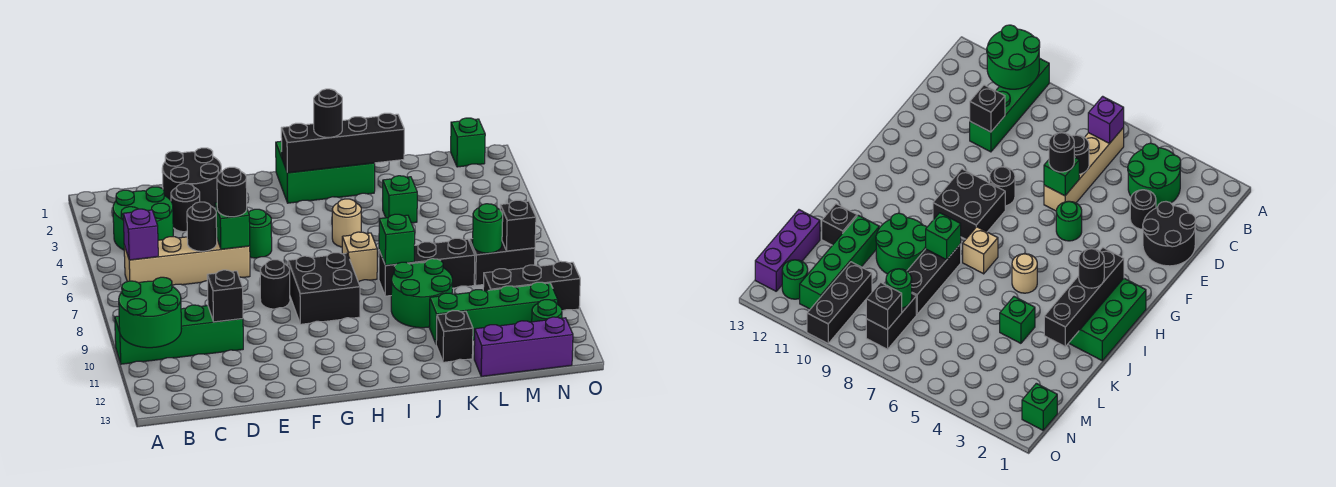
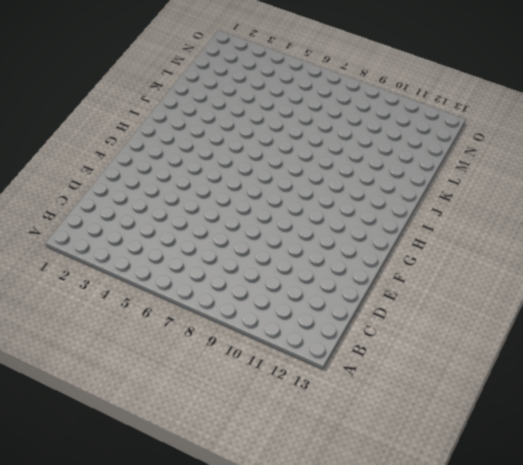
none -> green 1x4 brick [115,305,243,364]
none -> green 2x2 round brick [113,187,173,250]
none -> tan 1x4 brick [124,237,250,285]
none -> black 2x2 round brick [162,148,221,208]

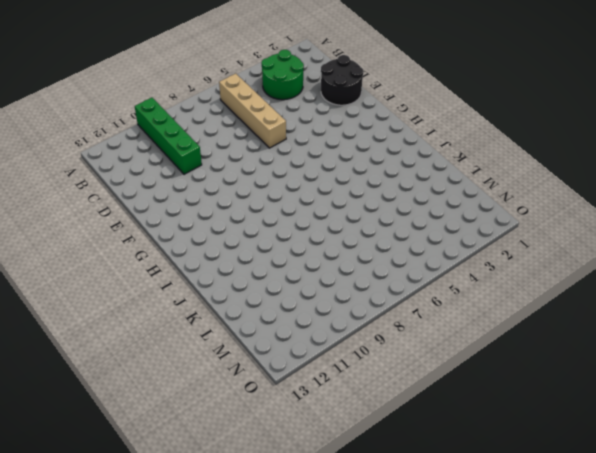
none -> black 1x1 round brick [171,183,200,232]
none -> green 1x1 round brick [248,209,272,258]
none -> black 1x1 round brick [260,260,290,309]
none -> black 2x2 brick [288,253,360,324]

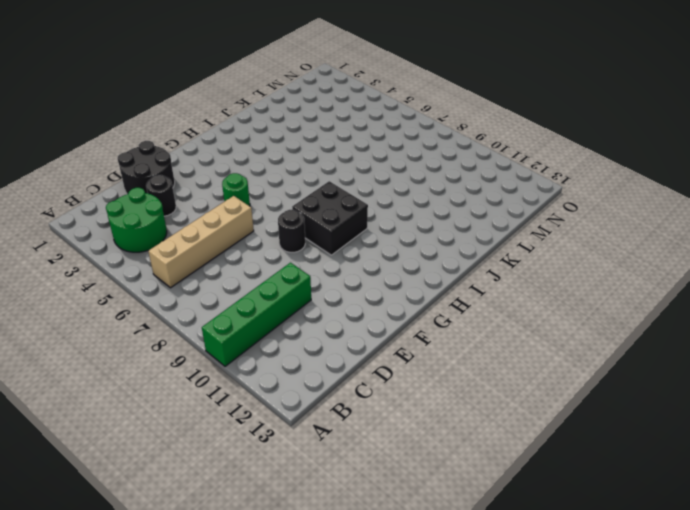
none -> green 2x3 brick [276,141,375,203]
none -> tan 1x1 round brick [332,199,361,247]
none -> tan 1x1 brick [342,232,377,282]
none -> black 1x3 brick [379,238,475,296]

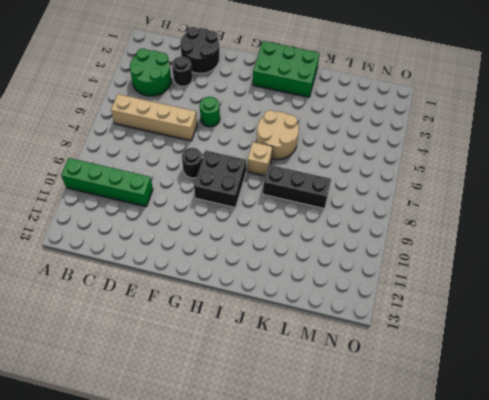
tan 2x2 round brick [257,110,299,160] -> tan 1x1 round brick [332,199,361,247]
none -> green 2x2 round brick [391,259,452,328]
none -> green 1x1 brick [383,176,417,223]
none -> green 1x4 brick [429,282,558,343]
none -> black 1x1 brick [436,311,473,362]

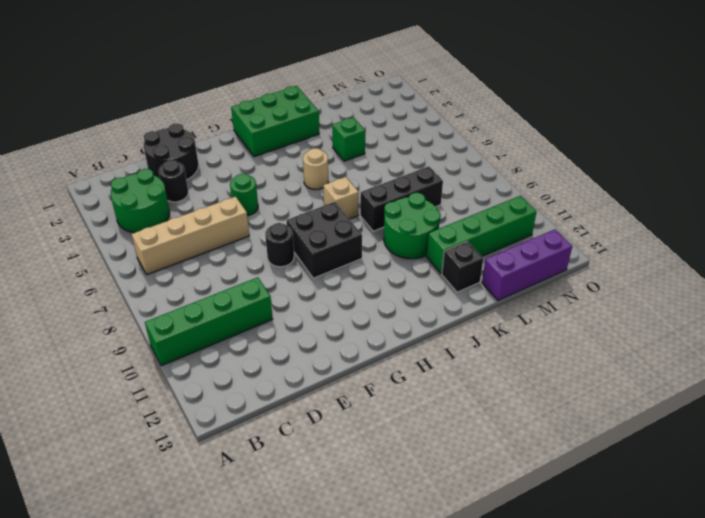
none -> black 1x2 brick [470,239,535,285]
none -> black 1x3 brick [483,261,580,311]
none -> green 1x1 brick [451,118,485,167]
none -> green 1x1 round brick [532,300,562,322]

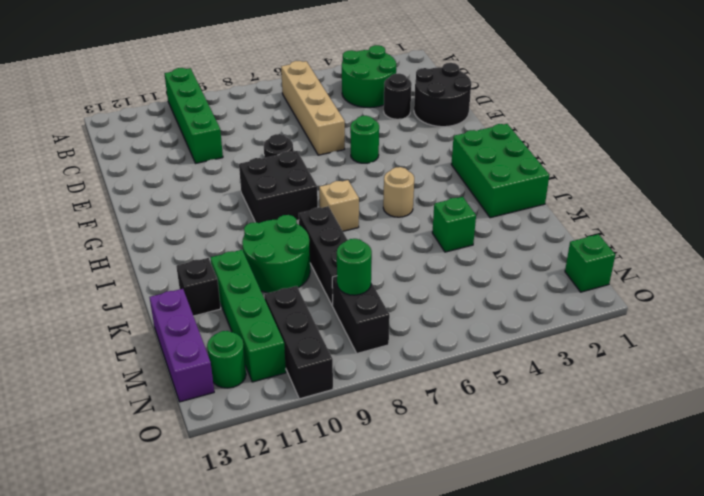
none -> green 2x2 round brick [119,277,181,348]
none -> purple 1x1 brick [123,209,158,260]
none -> black 1x1 round brick [187,202,217,251]
none -> black 1x1 brick [207,270,243,322]

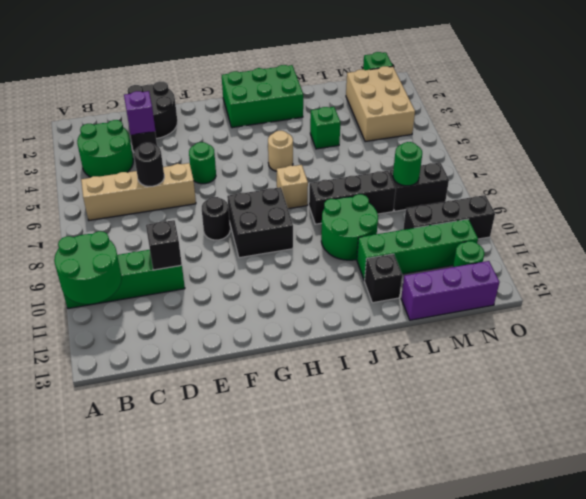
purple 1x1 brick [124,91,155,135] -> purple 1x1 brick moved to [123,209,158,260]
tan 2x3 brick [346,66,415,142] -> none
none -> green 1x1 brick [215,203,250,249]
none -> black 1x4 brick [281,113,404,173]
none -> green 1x1 brick [379,214,415,265]
none -> black 1x1 brick [500,200,536,251]

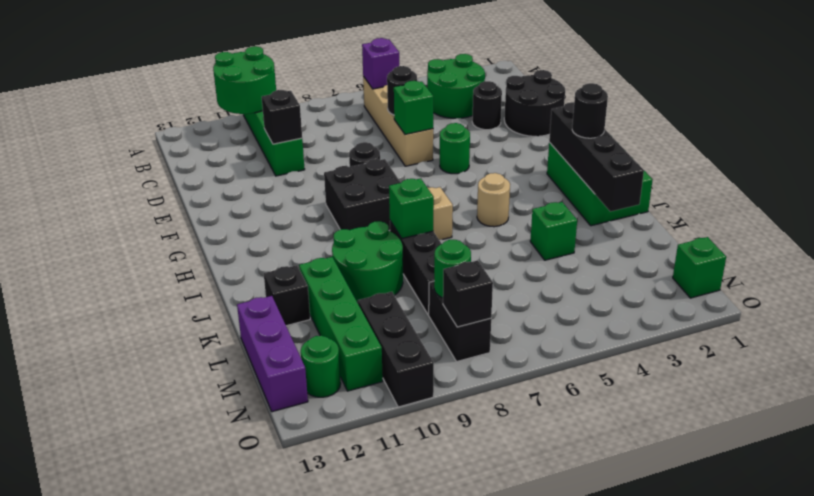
none -> black 1x1 round brick [217,167,247,217]

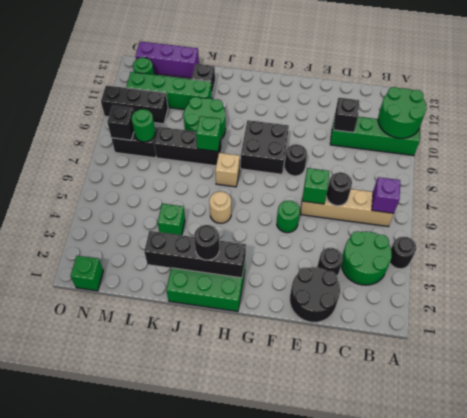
black 1x1 round brick [390,237,416,269] -> black 1x1 round brick moved to [217,167,247,217]

